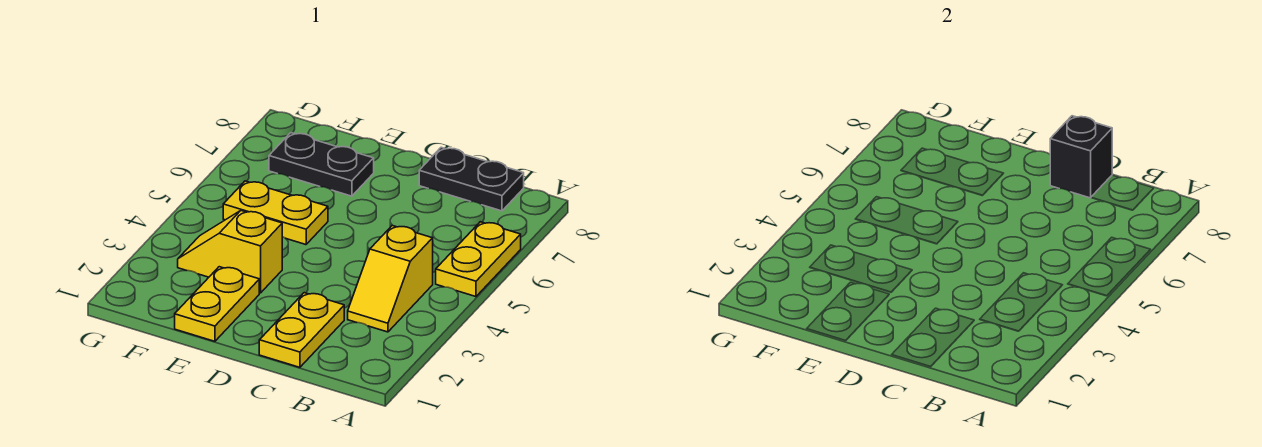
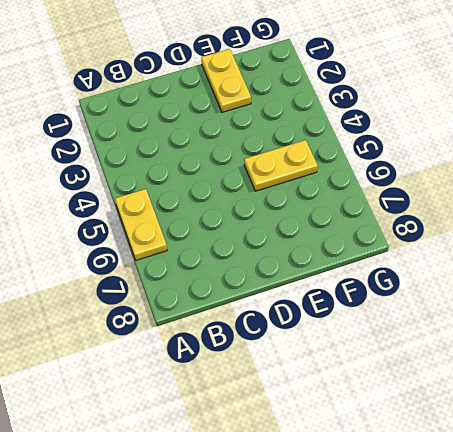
none -> yellow 1x2 slope [348,225,433,332]
none -> black 1x2 plate [419,147,524,211]

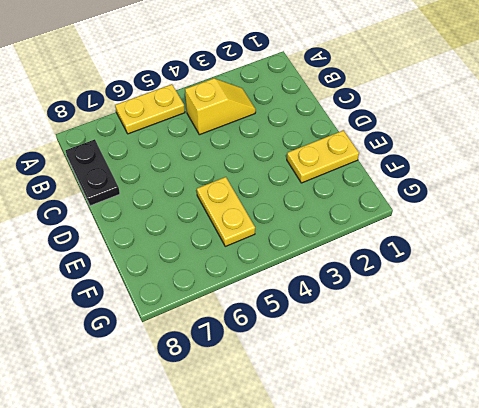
none -> yellow 1x2 plate [259,293,344,367]
none -> yellow 1x2 slope [178,211,282,293]

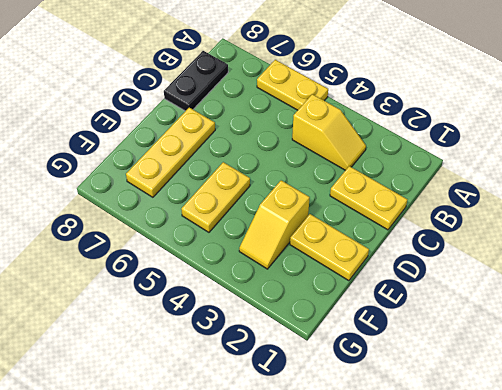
yellow 1x3 plate [126,108,215,197] -> black 1x2 plate [269,133,374,196]
none -> black 1x1 brick [1050,116,1112,198]

